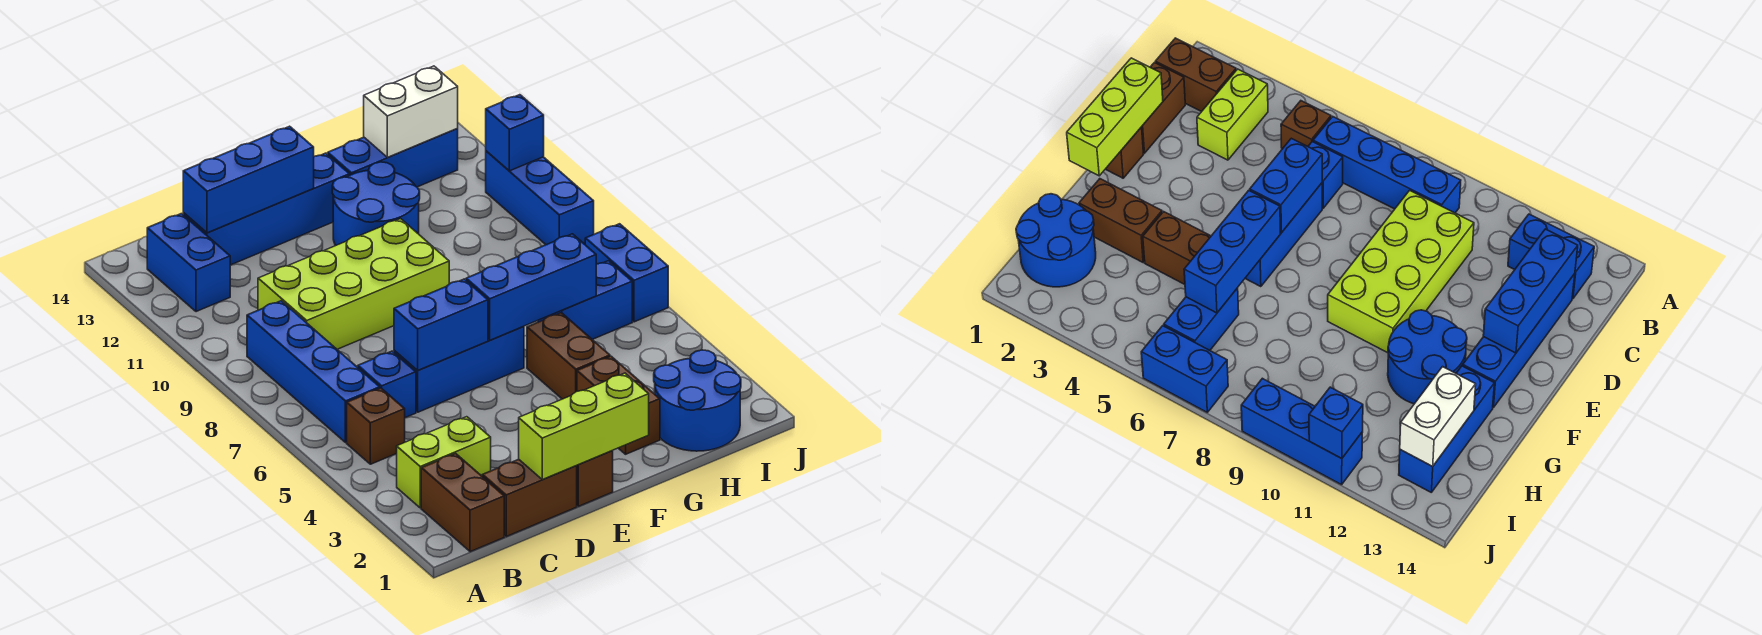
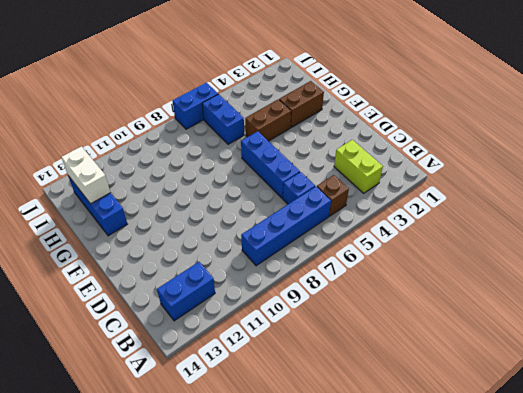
none -> brown 1x2 brick [421,454,504,552]
none -> brown 1x2 brick [482,459,577,536]
none -> lime 2x4 brick [258,219,449,349]

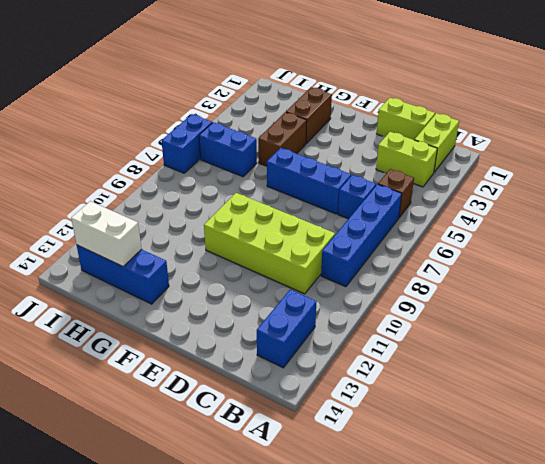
lime 1x2 brick [415,113,459,172] -> brown 1x2 brick [421,454,504,552]
lime 1x2 brick [377,98,435,140] -> brown 1x2 brick [482,459,577,536]
none -> blue 1x4 brick [183,153,350,265]
none -> brown 1x1 brick [577,451,613,506]
none -> blue 2x2 round brick [332,162,420,245]

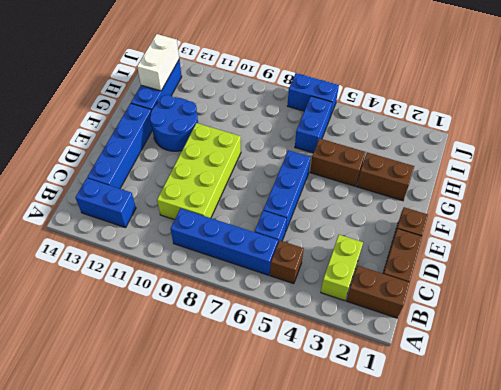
none -> blue 2x2 round brick [654,350,741,451]
none -> blue 1x3 brick [486,151,594,245]
none -> blue 1x3 brick [183,126,314,233]

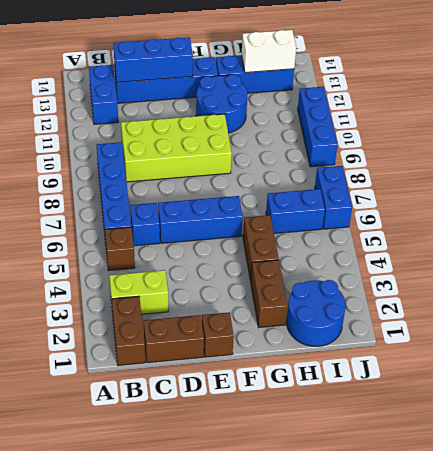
none -> lime 1x3 brick [519,373,649,480]
none -> blue 1x2 brick [394,279,488,371]
none -> blue 1x3 brick [466,234,596,340]

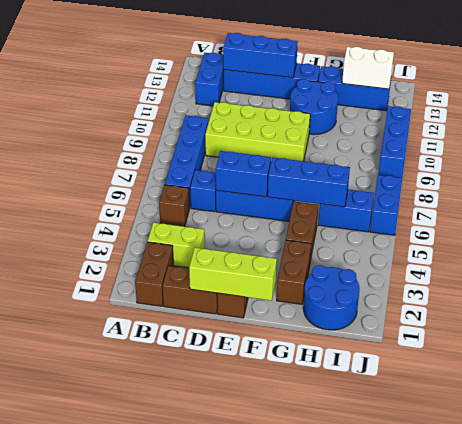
none -> blue 1x1 brick [486,95,544,171]

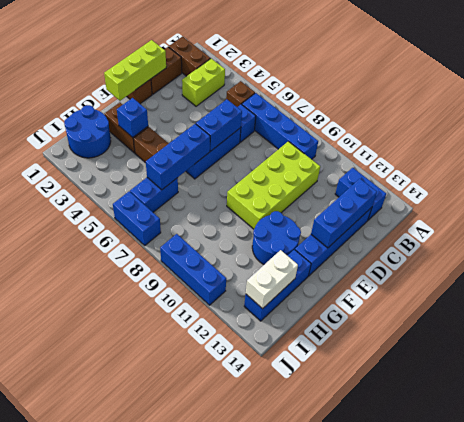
blue 1x1 brick [117,98,148,137] -> blue 1x1 brick moved to [486,95,544,171]

